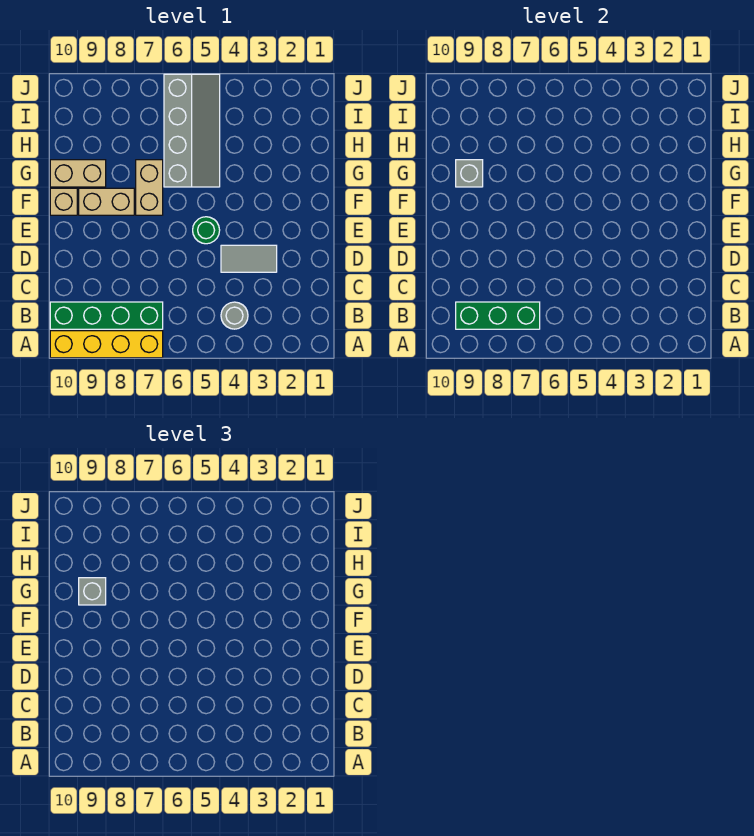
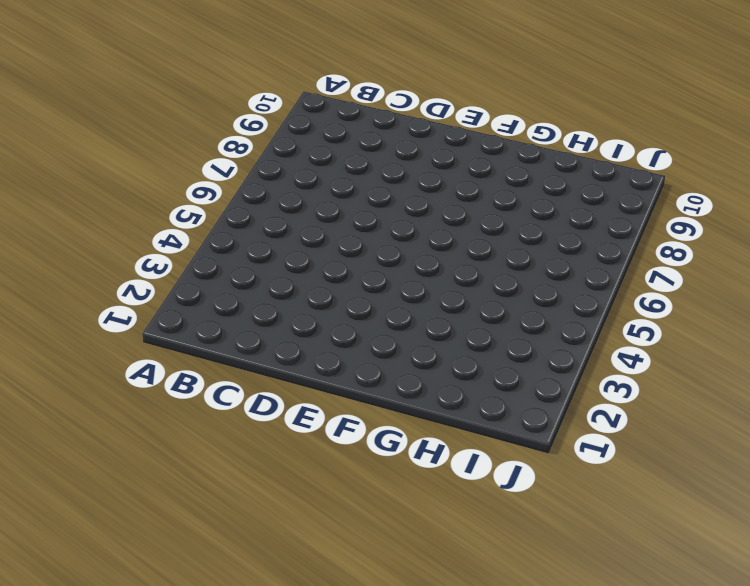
none -> yellow 1x4 brick [50,331,163,358]
none -> grey 1x1 round brick [221,302,248,329]
none -> green 1x4 brick [50,302,163,329]

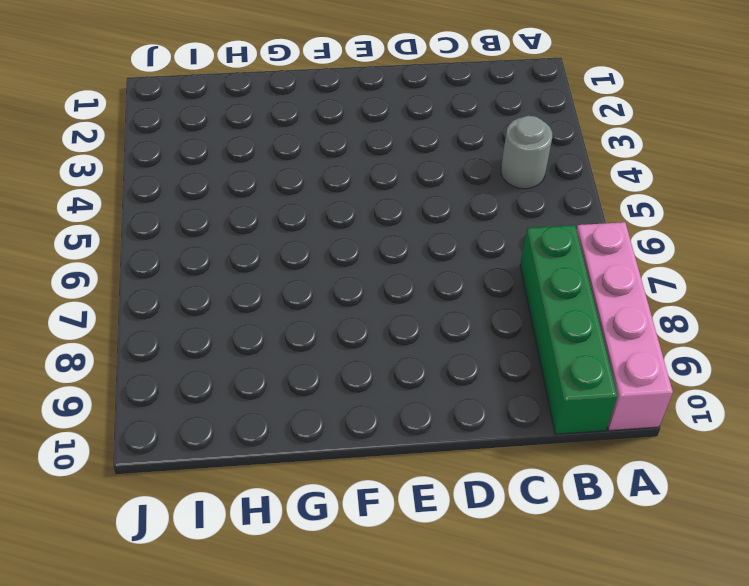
pink 1x4 brick [577,222,673,431] -> yellow 1x4 brick [50,331,163,358]
none -> grey 1x2 tile [221,245,277,272]
none -> green 1x1 round brick [193,217,220,244]
none -> tan 1x2 brick [136,160,163,215]

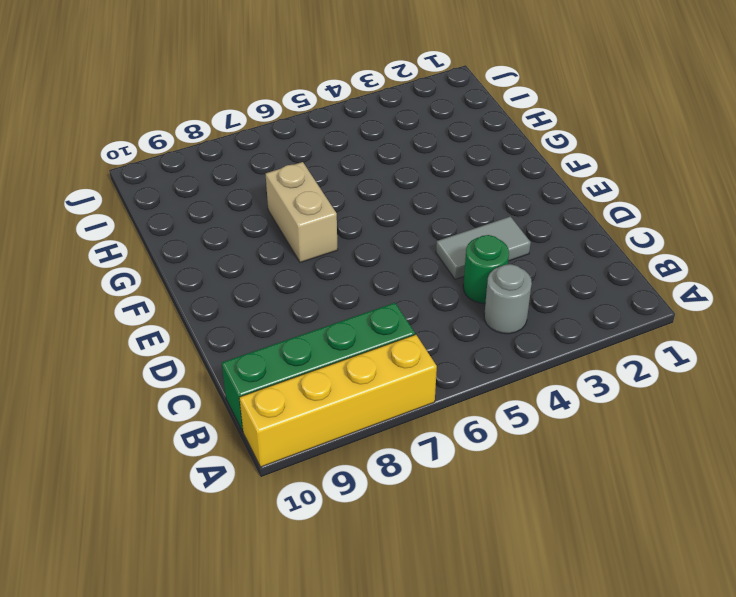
green 1x1 round brick [463,235,509,303] -> green 1x1 round brick moved to [193,217,220,244]
none -> tan 1x2 brick [79,188,134,215]
none -> tan 1x1 brick [50,188,77,215]
none -> grey 2x4 slope [164,74,220,187]

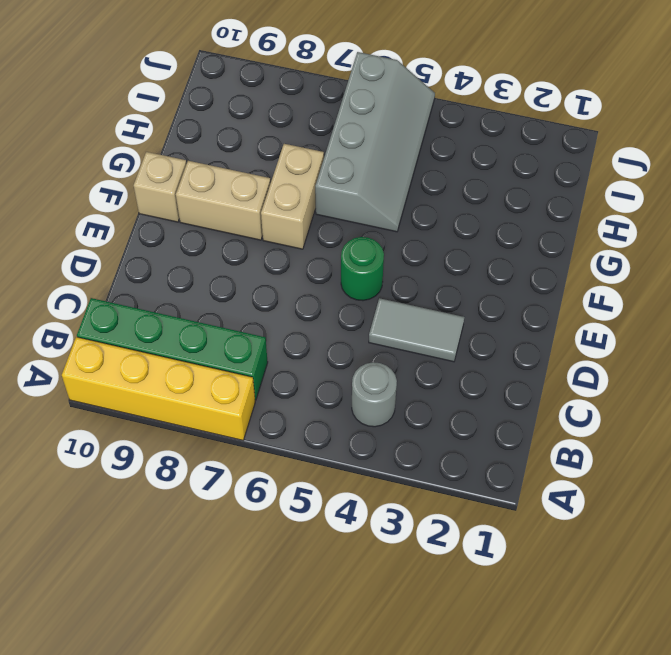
none -> tan 1x2 brick [50,160,106,187]
none -> green 1x3 brick [456,302,540,329]
none -> grey 1x1 brick [456,160,483,187]

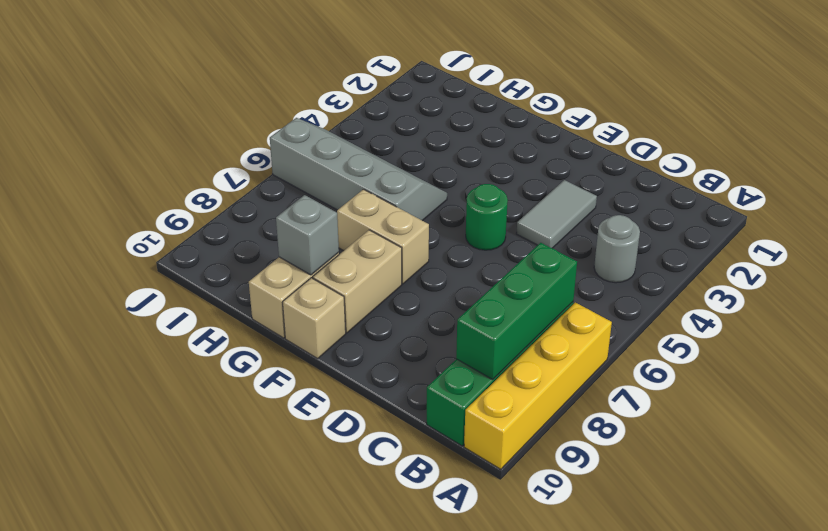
none -> grey 1x1 brick [79,578,106,605]

